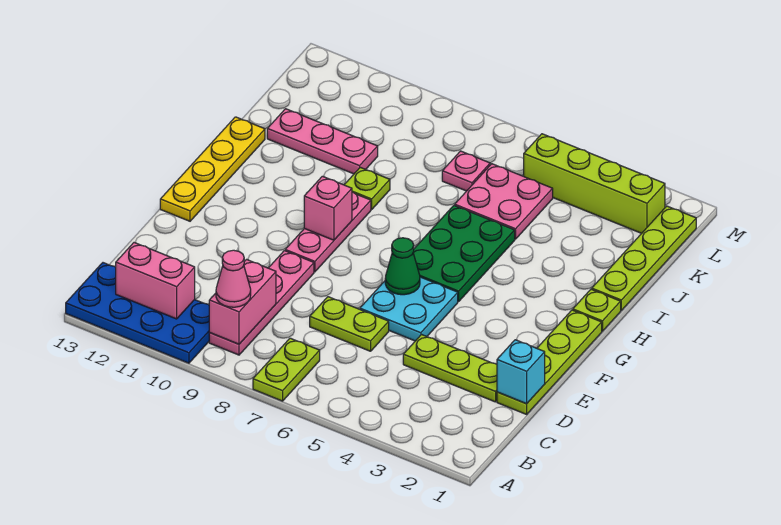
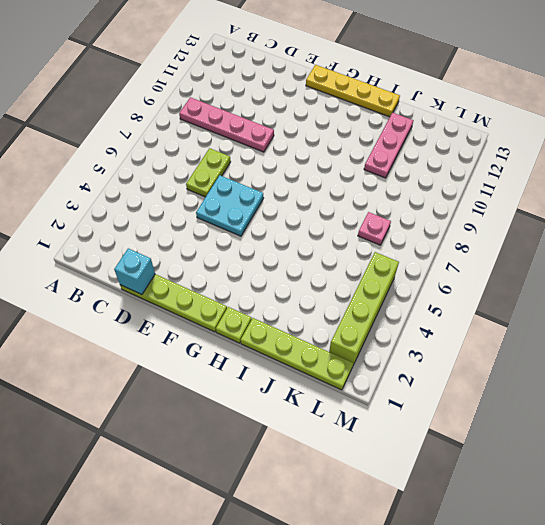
none -> lime 1x2 plate [253,338,320,401]
none -> blue 2x4 plate [66,263,210,363]
none -> lime 1x3 plate [403,335,497,402]

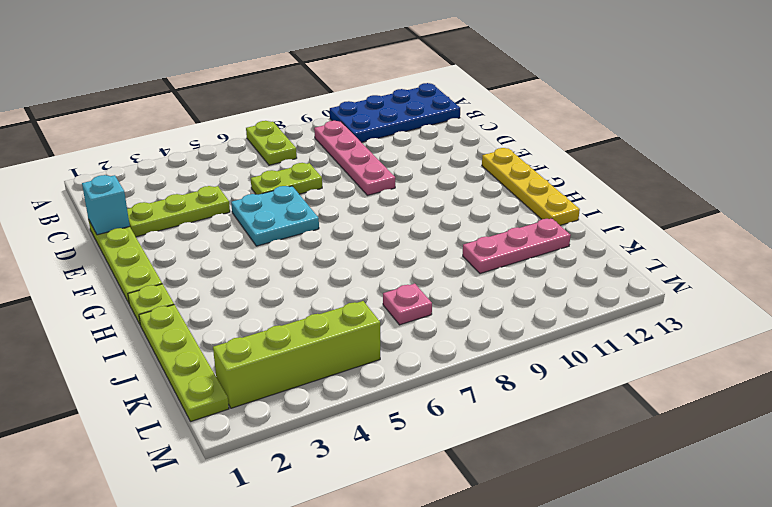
none -> pink 1x3 plate [285,192,371,272]
none -> green 2x3 plate [413,205,515,302]
none -> lime 1x1 plate [344,167,390,209]

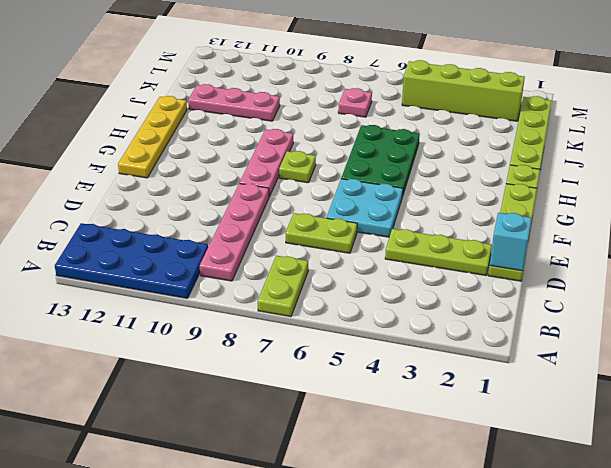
lime 1x1 plate [279,151,316,183] -> lime 1x1 plate moved to [344,167,390,209]
none -> pink 2x2 plate [455,164,553,239]
none -> pink 1x2 brick [209,260,276,344]
none -> pink 1x2 brick [116,243,195,319]

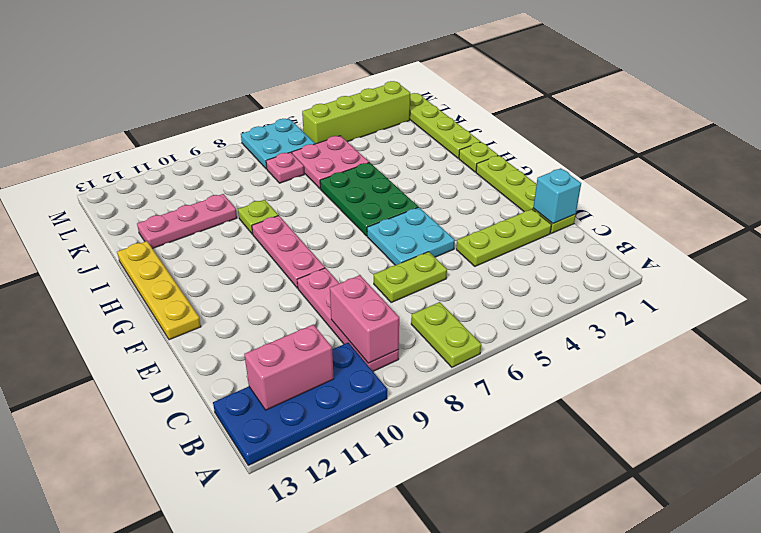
cyan 2x2 plate [241,119,315,169] -> none
none -> green 1x1 cone [385,238,420,295]
none -> pink 1x1 brick [304,176,352,240]
none -> pink 1x1 cone [216,250,251,307]

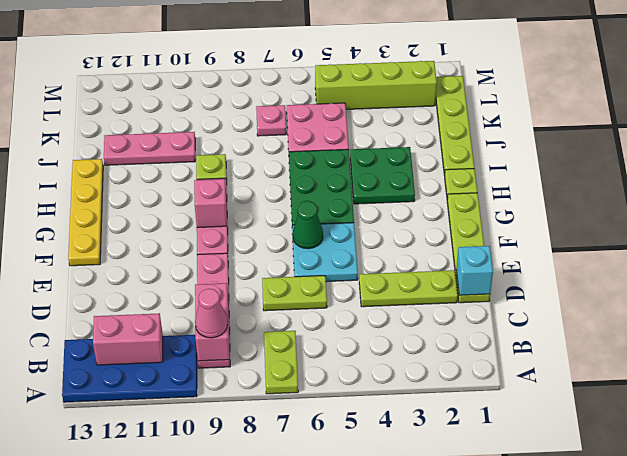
green 2x2 plate [350,147,415,204] -> none

